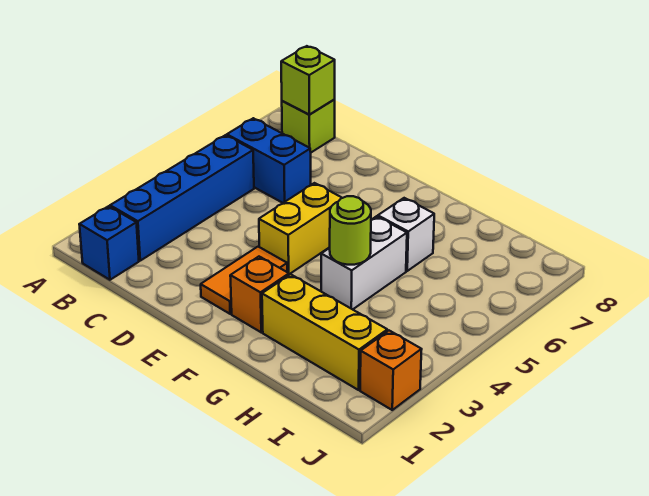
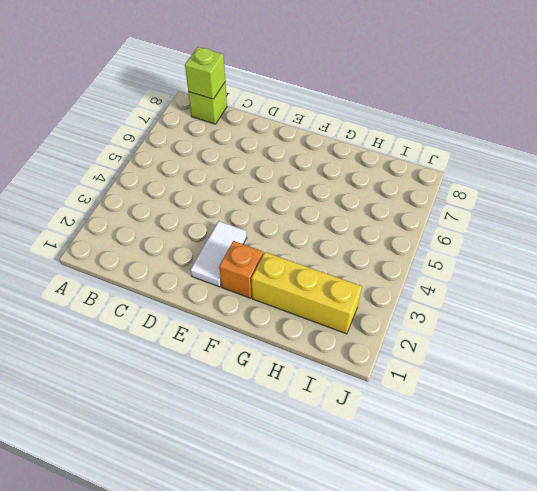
white 1x2 tile [191,221,247,287] -> orange 1x2 tile [201,247,287,314]
none -> blue 1x1 brick [79,206,139,280]
none -> blue 1x4 brick [110,135,254,261]
none -> blue 1x2 brick [227,118,311,203]

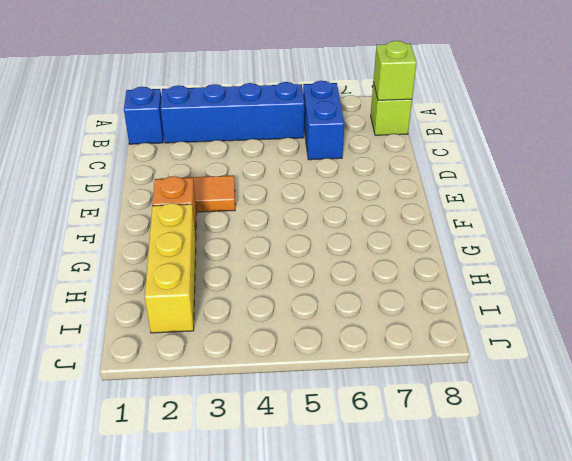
none -> yellow 1x2 brick [259,183,342,274]
none -> white 1x2 brick [321,216,407,309]
none -> white 1x1 brick [378,198,434,271]

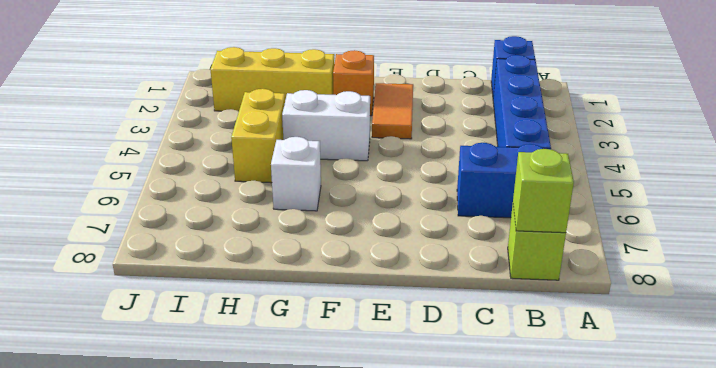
white 1x2 brick [282,90,370,161] -> white 1x2 brick turned to [321,216,407,309]
yellow 1x2 brick [231,89,285,183] -> yellow 1x2 brick moved to [259,183,342,274]
none -> orange 1x1 brick [360,331,422,410]
none -> lime 1x1 round brick [330,196,371,265]

